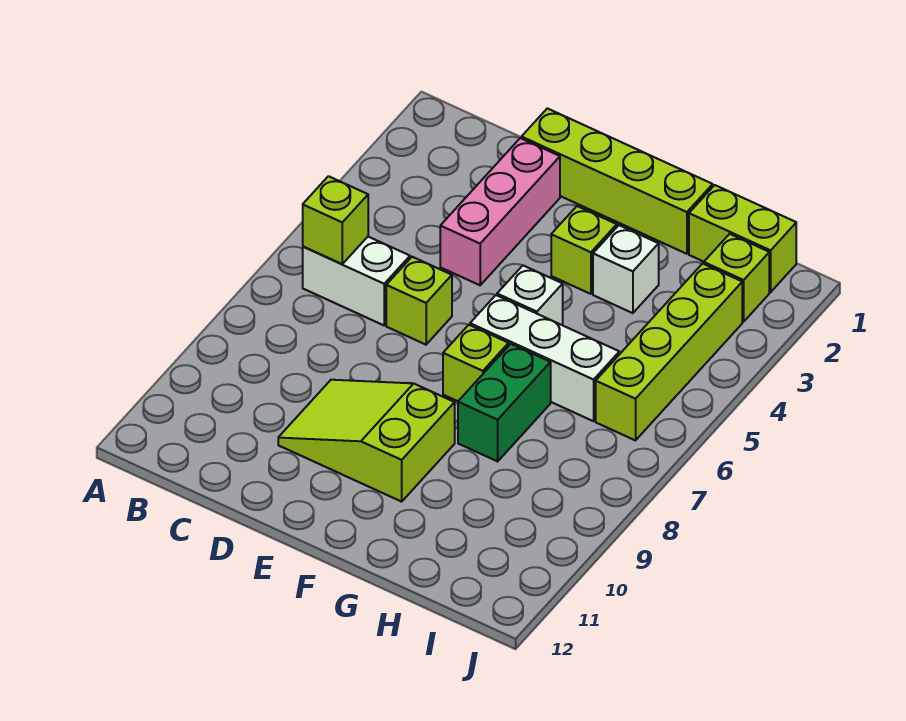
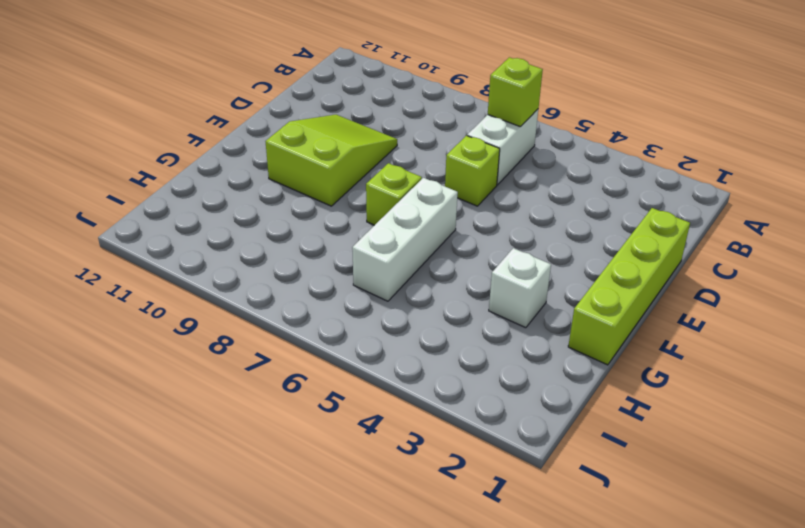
none -> pink 1x3 brick [440,138,560,285]
none -> lime 1x1 brick [551,206,617,294]
none -> white 1x1 brick [497,266,563,325]

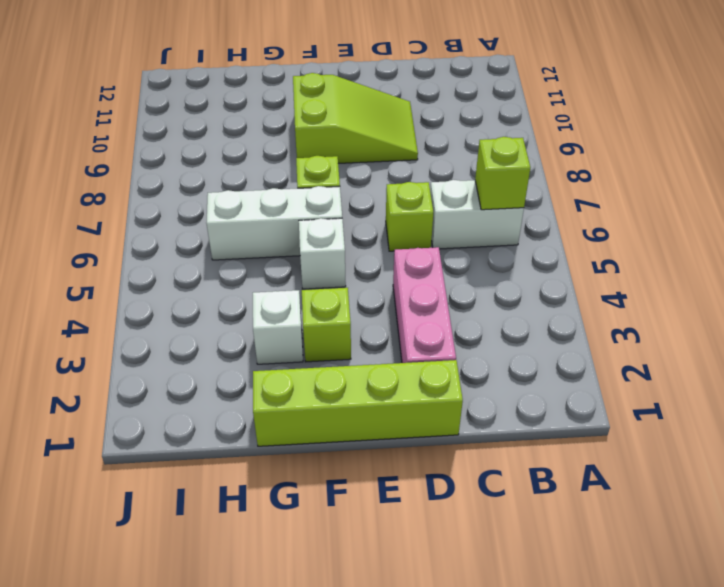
none -> green 1x2 brick [458,344,551,461]
none -> lime 1x2 brick [689,185,796,292]
none -> lime 1x1 brick [704,234,769,322]

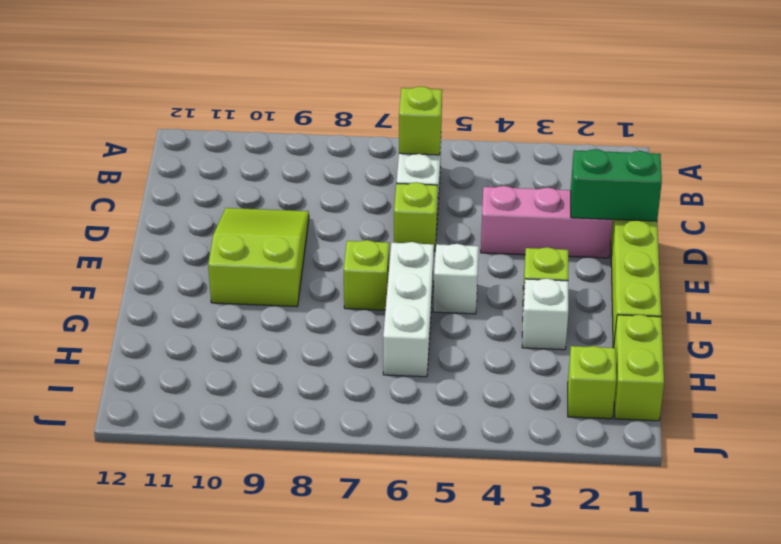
green 1x2 brick [571,149,662,221] -> green 1x2 brick moved to [458,344,551,461]
none -> lime 1x4 brick [596,264,742,440]

